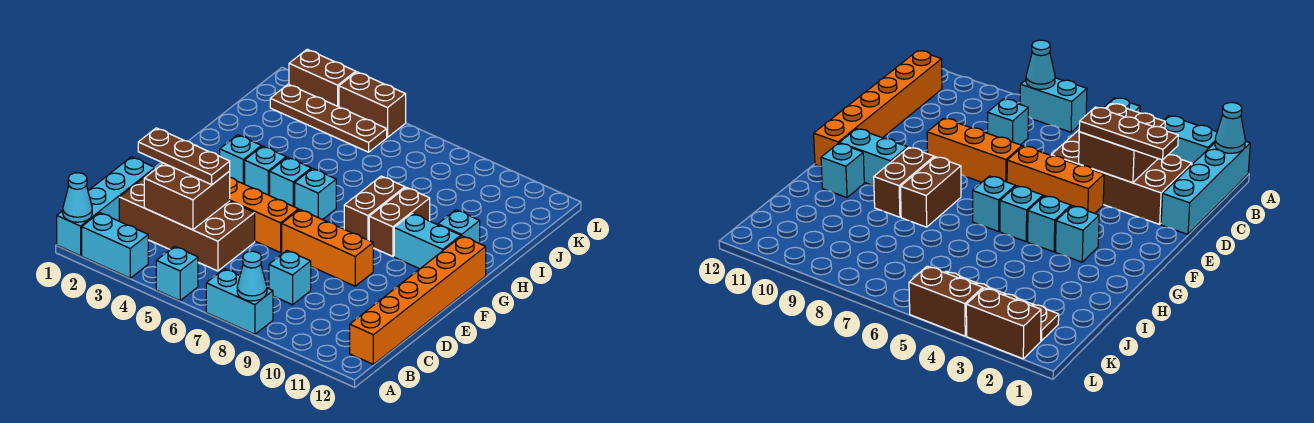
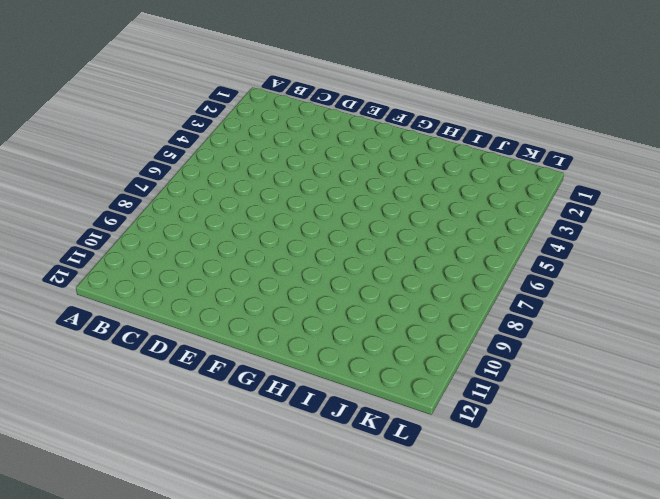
none -> cyan 1x4 brick [57,157,155,256]
none -> cyan 1x2 brick [82,213,148,278]
none -> cyan 1x1 brick [156,246,198,301]

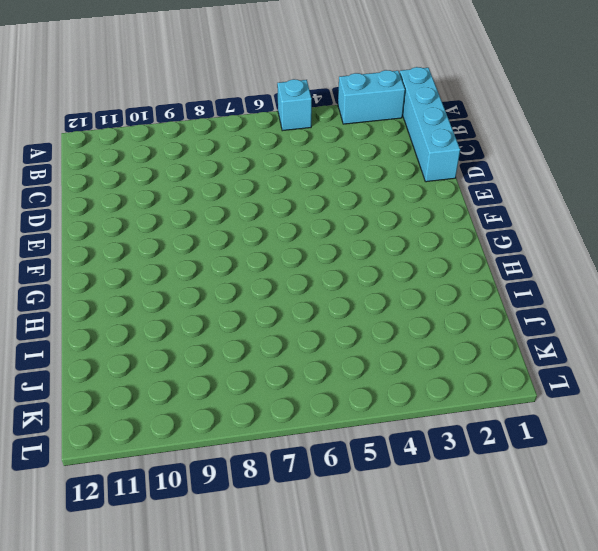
none -> cyan 1x2 brick [206,269,273,334]
none -> orange 1x6 brick [350,236,486,364]
none -> brown 2x4 brick [119,168,255,271]

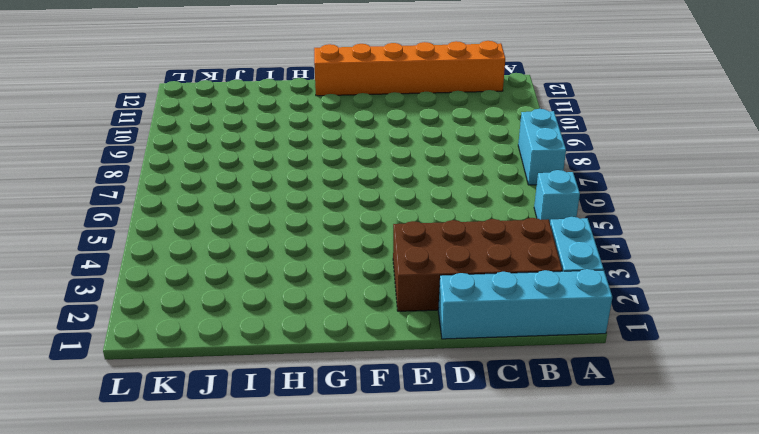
brown 2x4 brick [393,218,562,311] -> brown 2x4 brick turned to [119,168,255,271]
none -> cyan 1x1 brick [269,251,311,305]
none -> orange 1x3 brick [230,178,298,253]
none -> orange 1x3 brick [282,209,373,286]

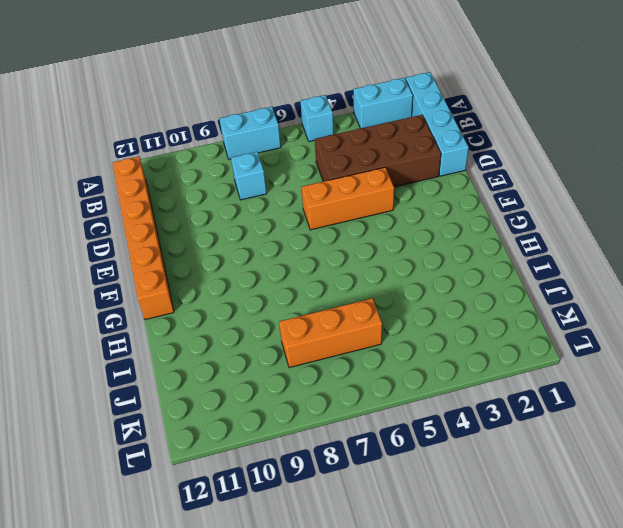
orange 1x3 brick [279,298,382,368] -> orange 1x3 brick moved to [282,209,373,286]
none -> cyan 1x1 brick [220,135,261,184]
none -> cyan 1x1 brick [245,146,286,196]
none -> cyan 1x1 brick [270,157,311,207]

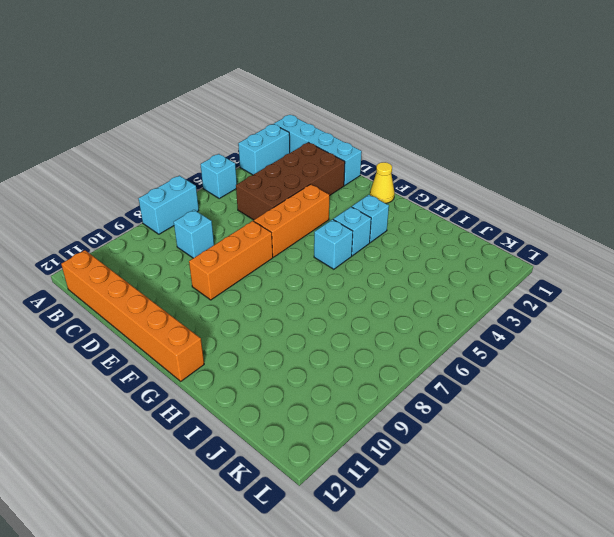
yellow 1x1 cone [370,162,395,203] -> none
none -> cyan 1x1 brick [295,169,336,220]
none -> brown 1x2 brick [344,176,405,240]
none -> brown 1x2 brick [369,187,430,257]

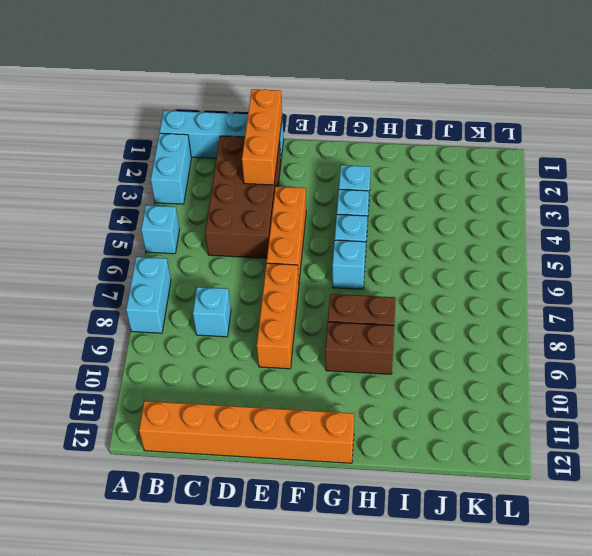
orange 1x3 brick [242,89,282,185] -> brown 2x2 brick [144,163,230,230]
none -> cyan 1x2 brick [394,213,461,269]
none -> cyan 1x1 brick [438,210,480,244]
none -> brown 1x4 plate [270,84,387,152]

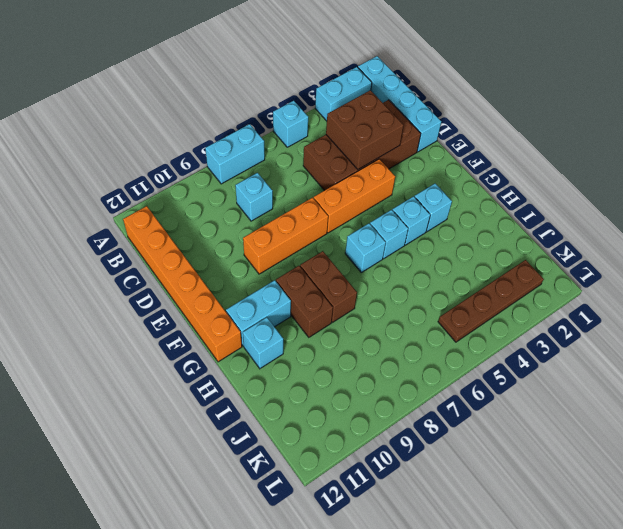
none -> brown 1x2 brick [289,49,356,107]
none -> brown 1x2 brick [339,72,406,137]
none -> cyan 1x1 cone [63,173,92,222]

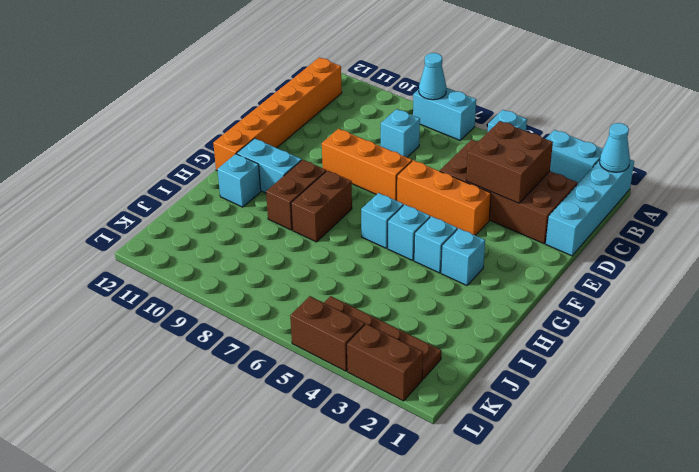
none -> brown 1x3 plate [138,128,230,185]

